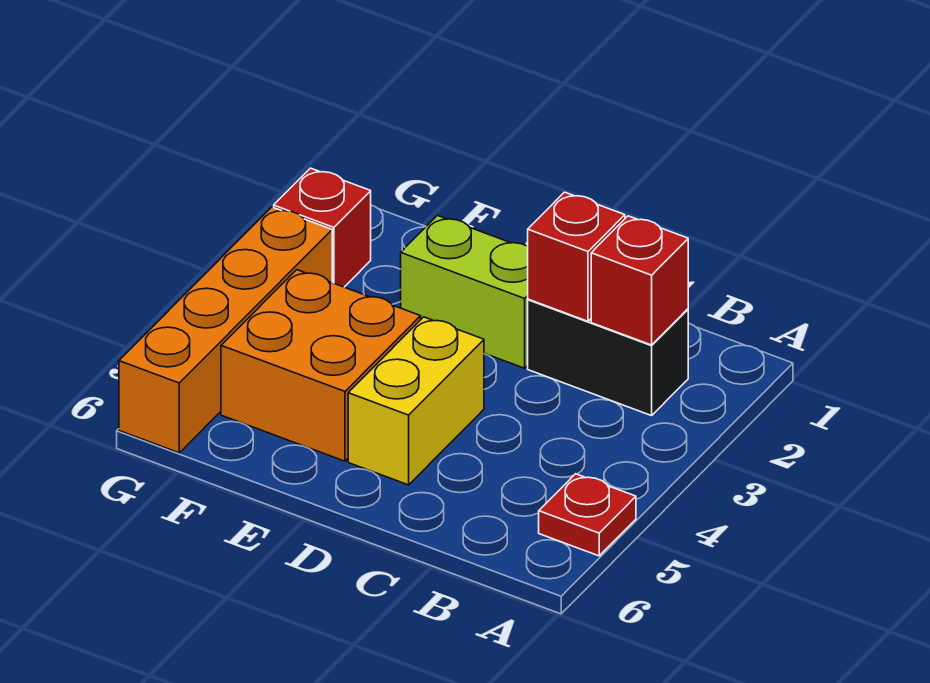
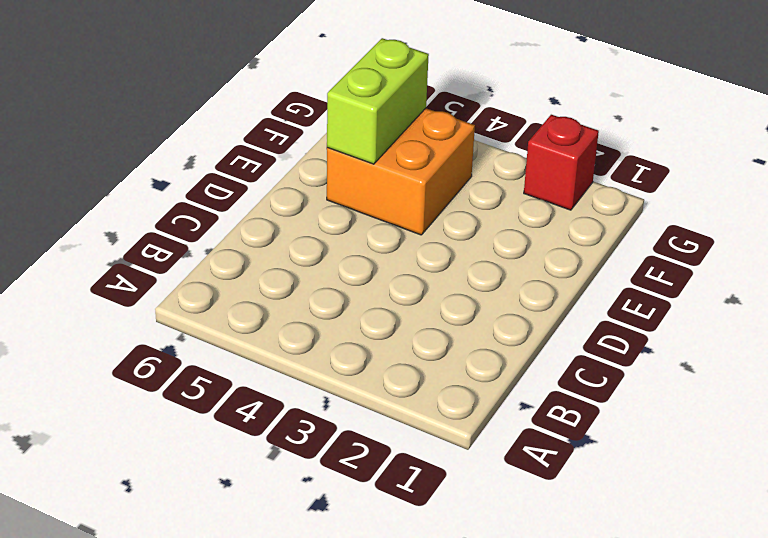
lime 1x2 brick [327,38,429,164] -> lime 1x2 brick moved to [401,216,528,368]
none -> red 1x1 plate [539,474,636,556]
none -> black 1x2 brick [528,299,688,416]

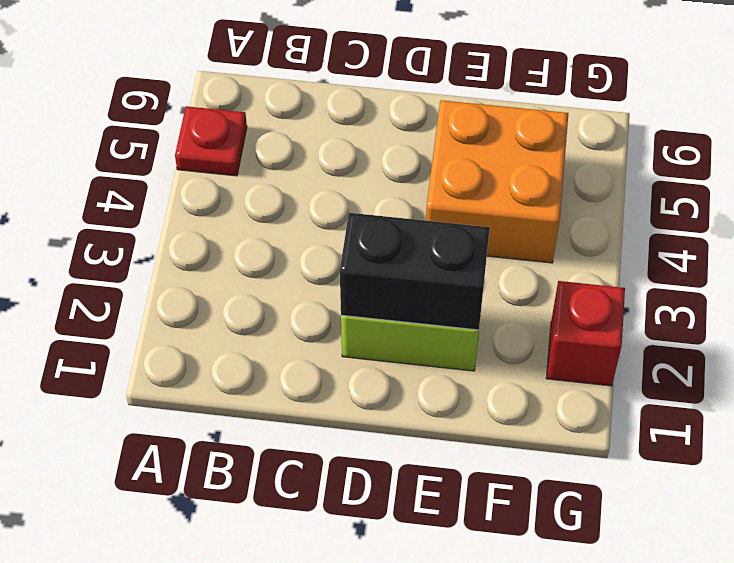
black 1x2 brick [340,213,490,330] -> black 1x2 brick moved to [528,299,688,416]
none -> yellow 1x2 brick [348,317,484,485]
none -> orange 1x4 brick [119,207,332,453]

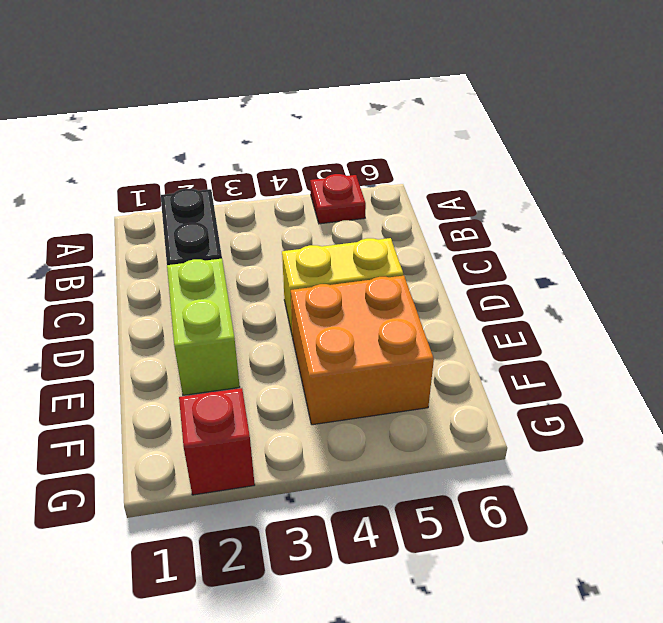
none -> orange 1x4 brick [119,207,332,453]
none -> red 1x1 brick [591,216,688,345]

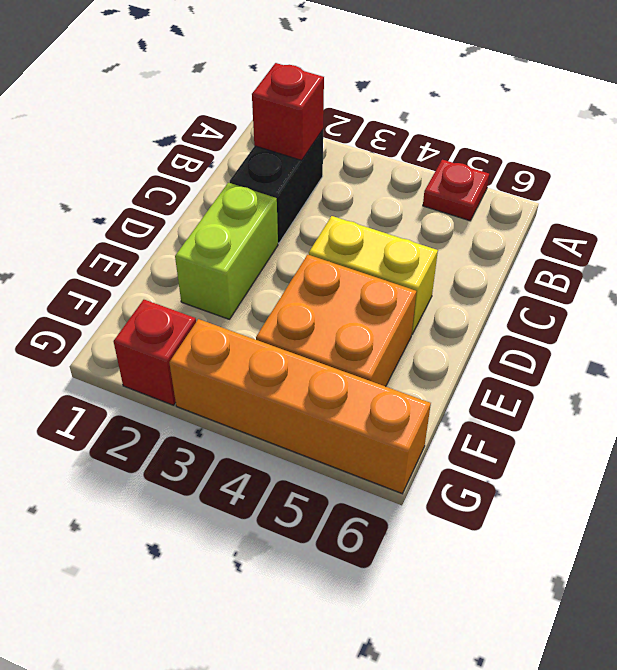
none -> red 1x1 brick [528,192,625,321]

